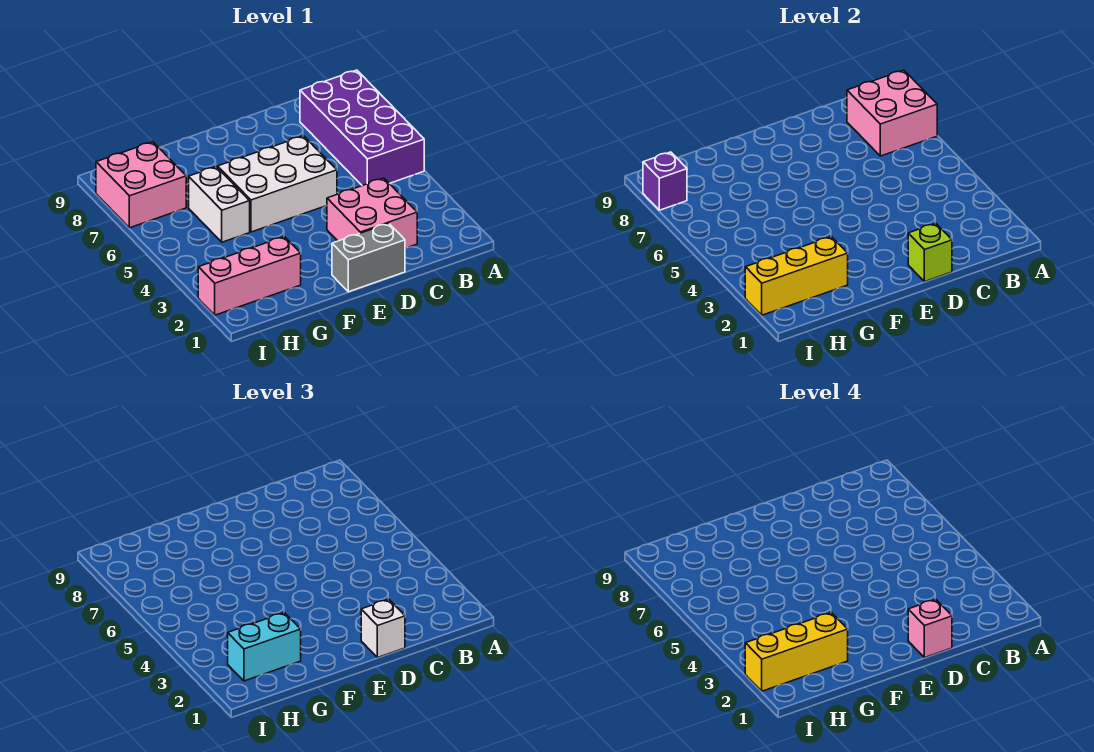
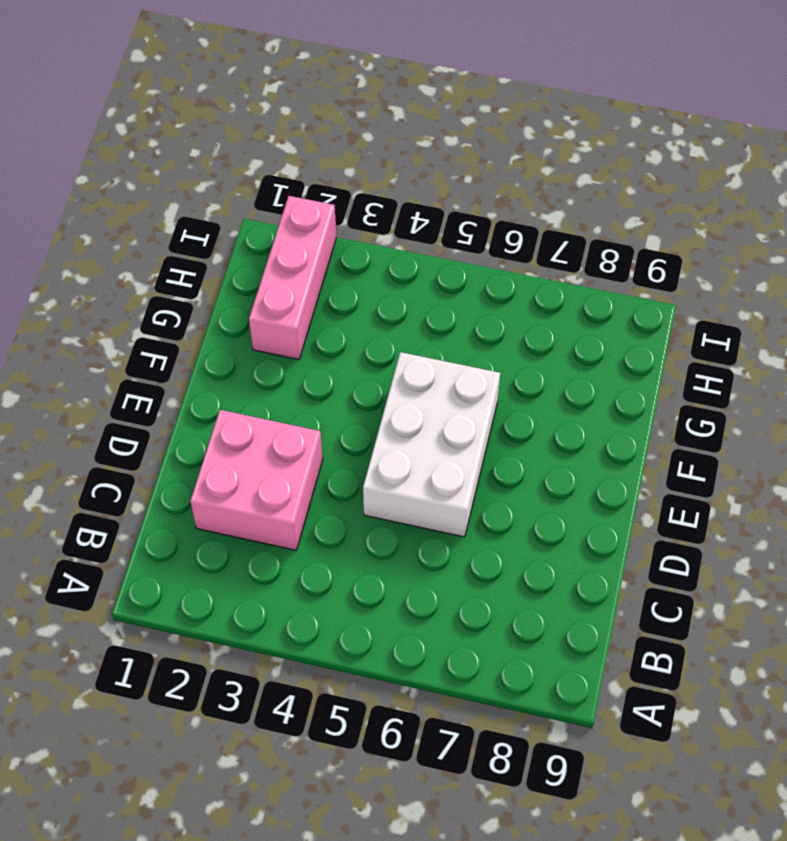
none -> purple 2x4 brick [300,70,424,186]
none -> grey 1x2 brick [332,223,405,292]
none -> white 1x2 brick [189,167,250,242]

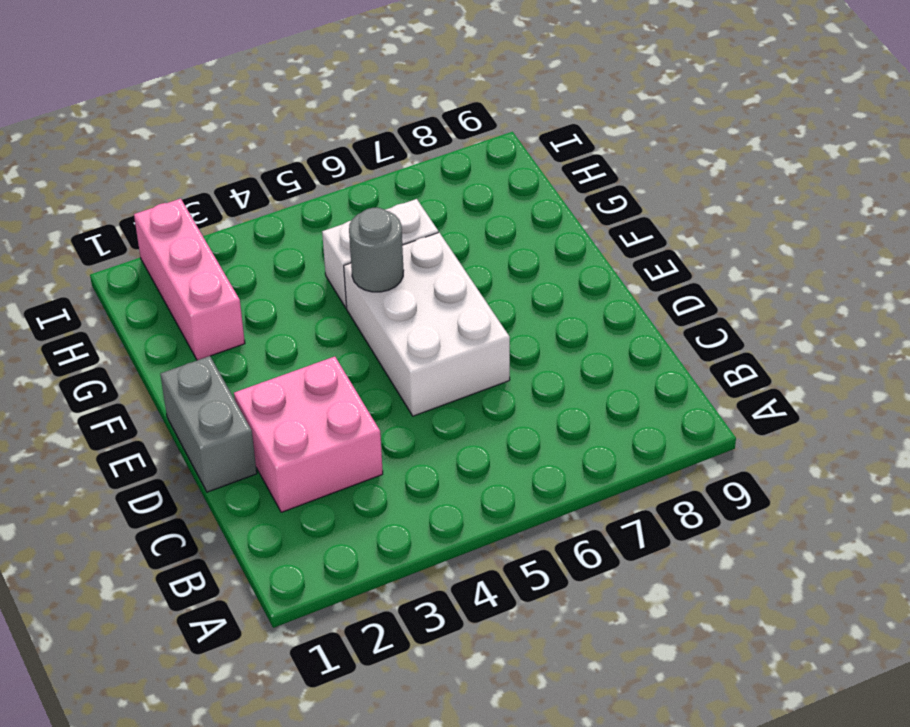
grey 1x1 round brick [349,208,404,292] -> none
none -> purple 2x4 brick [300,70,424,186]
none -> pink 2x2 brick [96,142,186,228]
none -> pink 2x2 brick [847,70,937,156]

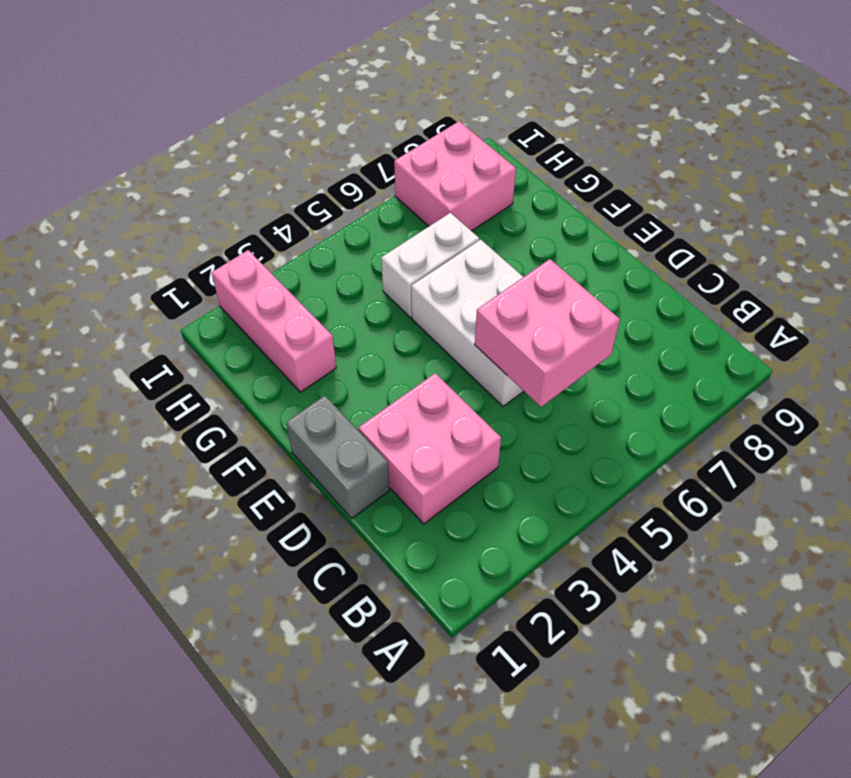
pink 2x2 brick [475,259,620,407] -> pink 2x2 brick moved to [847,70,937,156]
none -> purple 2x4 brick [300,70,424,186]
none -> lime 1x1 brick [908,223,952,282]
none -> yellow 1x3 brick [745,237,848,315]

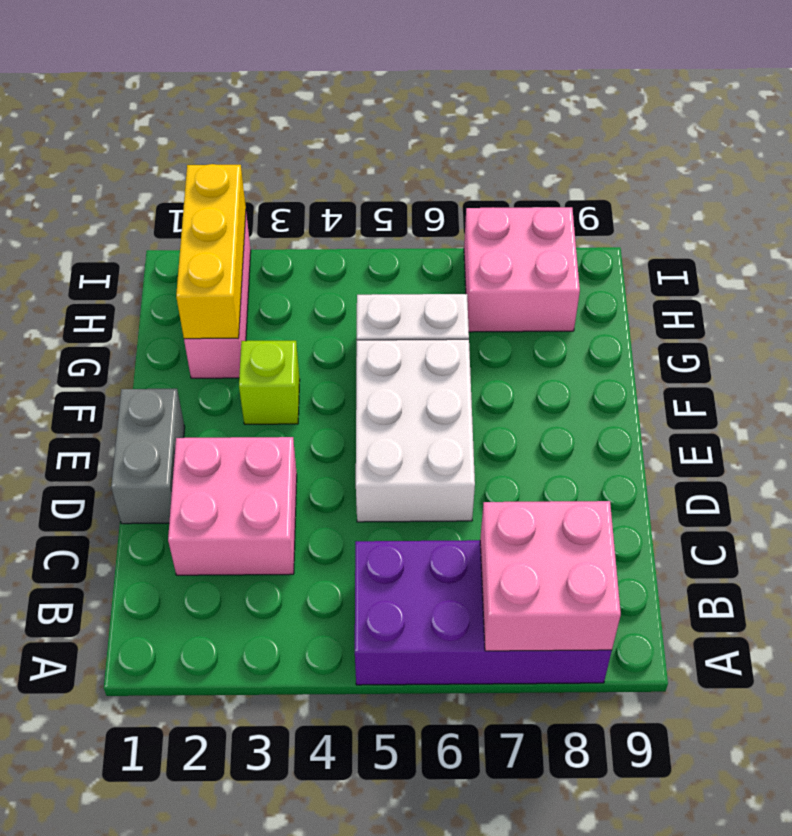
lime 1x1 brick [239,341,300,424] -> lime 1x1 brick moved to [908,223,952,282]
none -> purple 1x1 brick [643,152,687,210]
none -> white 1x1 brick [361,599,405,658]
none -> cyan 1x2 brick [228,613,301,681]

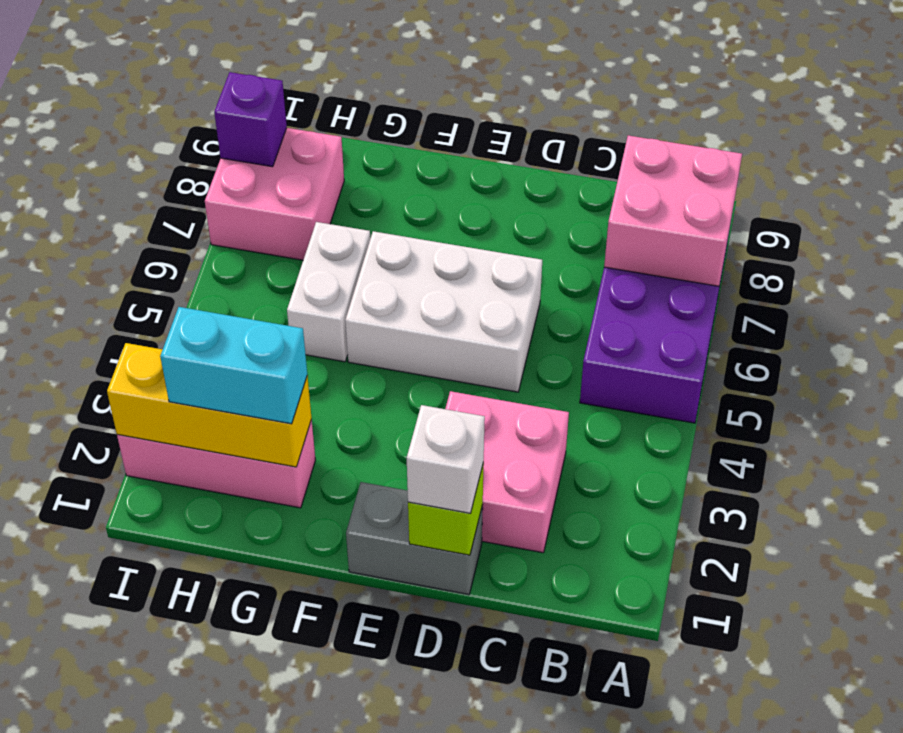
none -> pink 1x1 brick [908,599,952,658]
none -> yellow 1x3 brick [745,613,848,691]

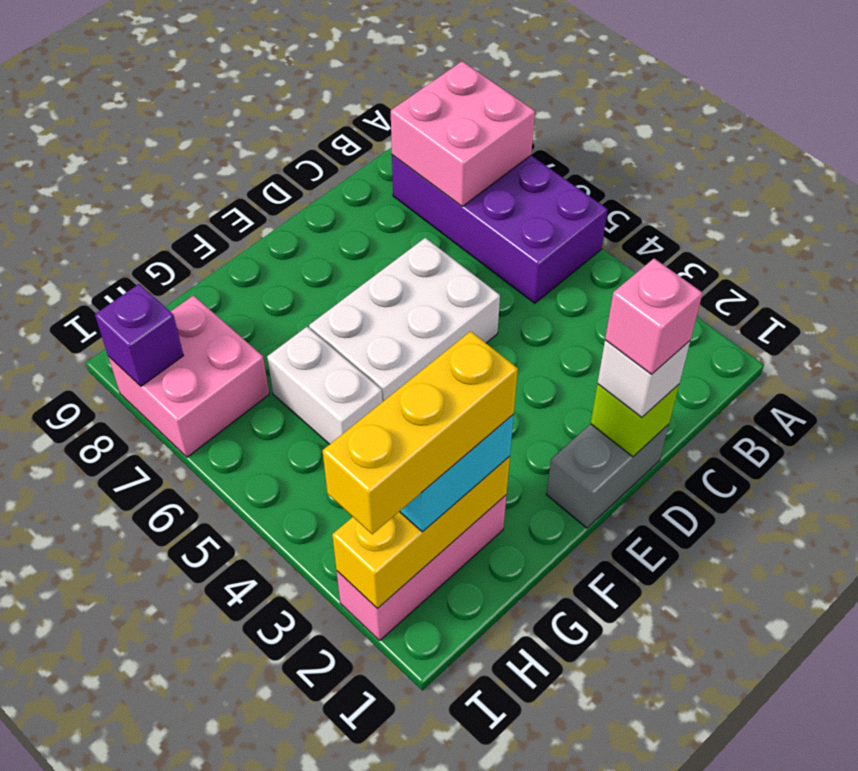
none -> pink 2x2 brick [327,178,417,248]

